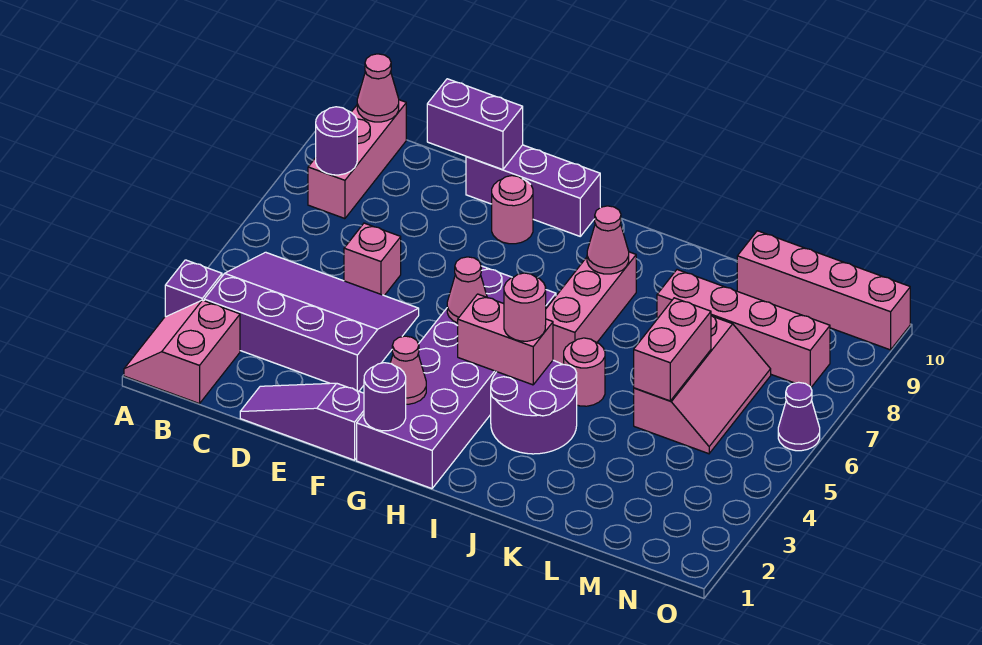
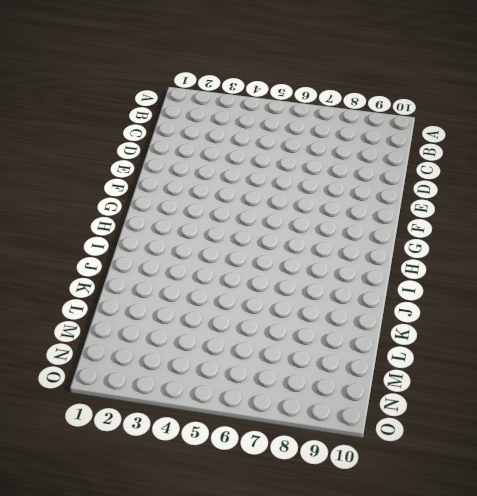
none -> pink 2x2 slope [124,300,240,404]
none -> purple 1x1 brick [165,260,222,317]
none -> purple 3x4 slope [204,252,419,391]

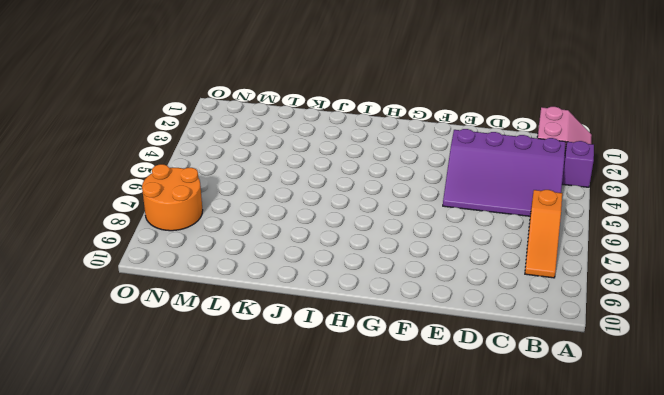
orange 1x3 slope [525,190,562,278] -> pink 1x3 brick [308,100,406,219]
orange 2x2 round brick [142,164,203,231] -> pink 1x4 brick [657,270,830,387]
none -> purple 1x3 slope [240,383,364,460]
none -> pink 1x1 brick [344,223,401,296]
none -> purple 1x3 brick [466,145,600,236]

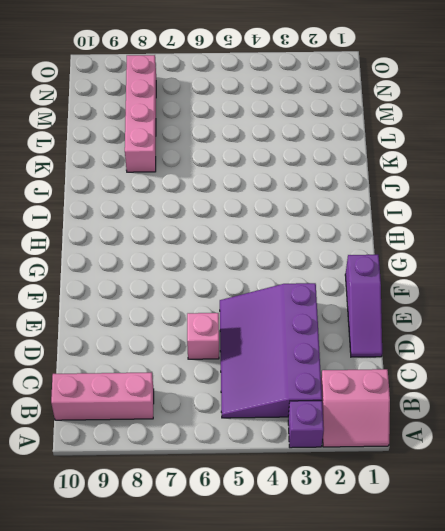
none -> purple 1x3 brick [466,145,600,236]
none -> pink 1x1 round brick [492,176,533,244]
none -> purple 2x6 brick [357,266,556,489]

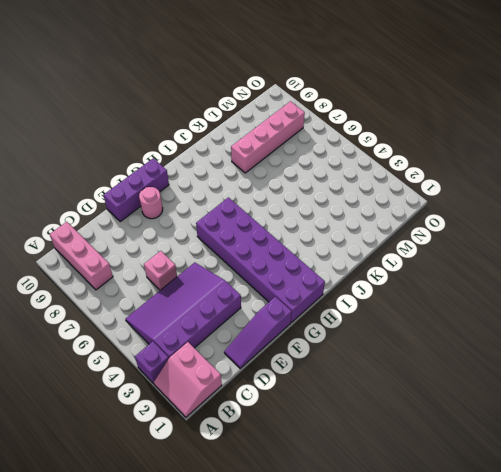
none -> purple 2x2 round brick [491,360,577,454]
none -> pink 1x3 brick [546,252,636,365]
none -> pink 1x1 round brick [564,338,605,406]

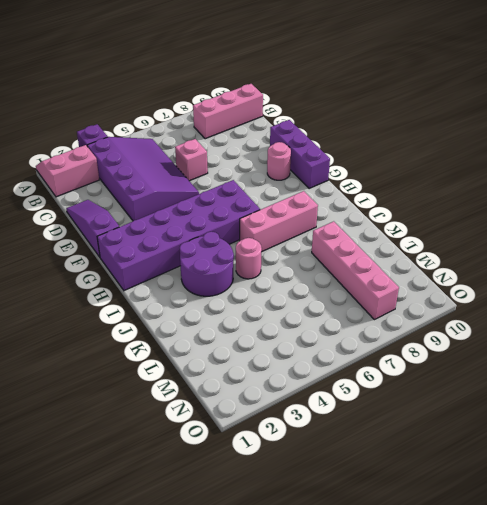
none -> pink 2x3 slope [634,316,771,454]
none -> pink 1x4 brick [737,231,910,350]
none -> purple 1x1 cone [778,382,820,451]

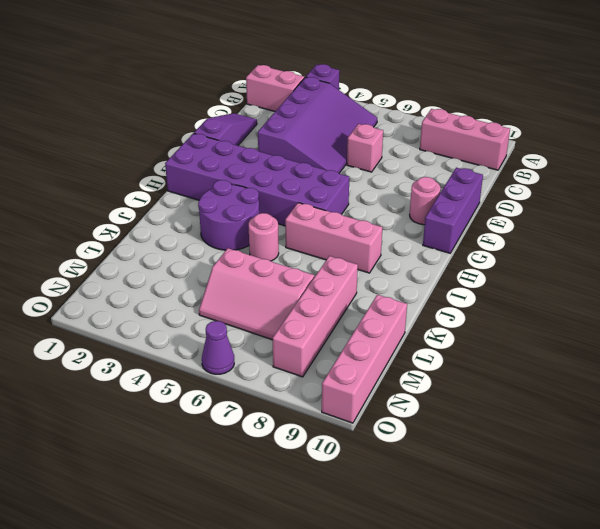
none -> purple 1x1 round brick [316,107,357,175]
none -> pink 1x1 cone [357,54,399,122]
none -> purple 1x2 brick [427,79,523,170]

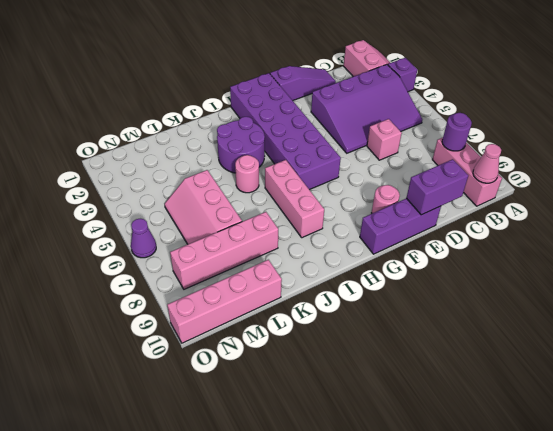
none -> purple 1x1 round brick [364,363,406,431]
none -> pink 1x1 cone [390,336,426,404]
none -> pink 1x1 cone [447,257,487,323]

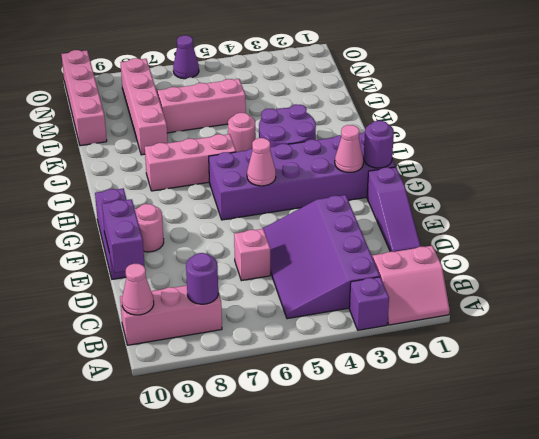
none -> pink 1x2 brick [458,294,553,385]
none -> pink 1x1 cone [587,206,629,274]
none -> pink 1x2 brick [634,298,711,401]

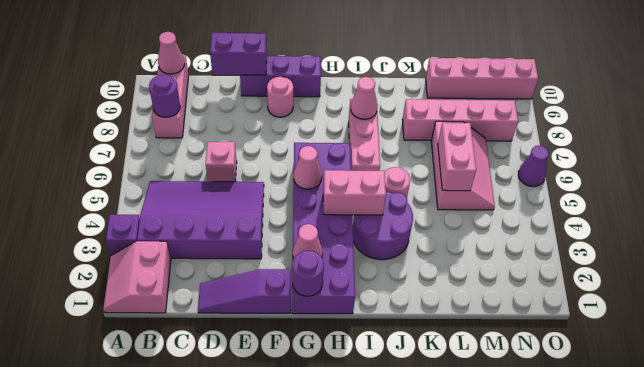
none -> pink 1x1 round brick [504,273,546,341]

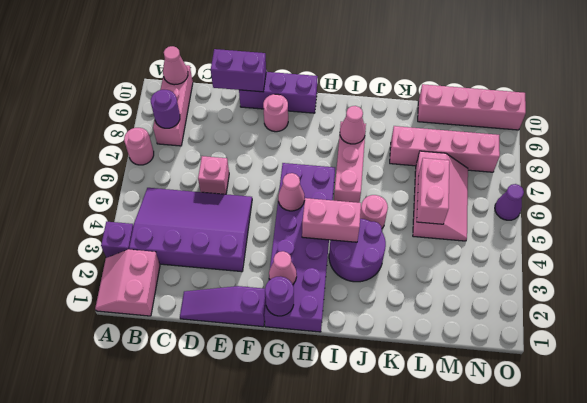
pink 1x1 round brick [124,128,154,165] -> pink 1x1 round brick moved to [504,273,546,341]

